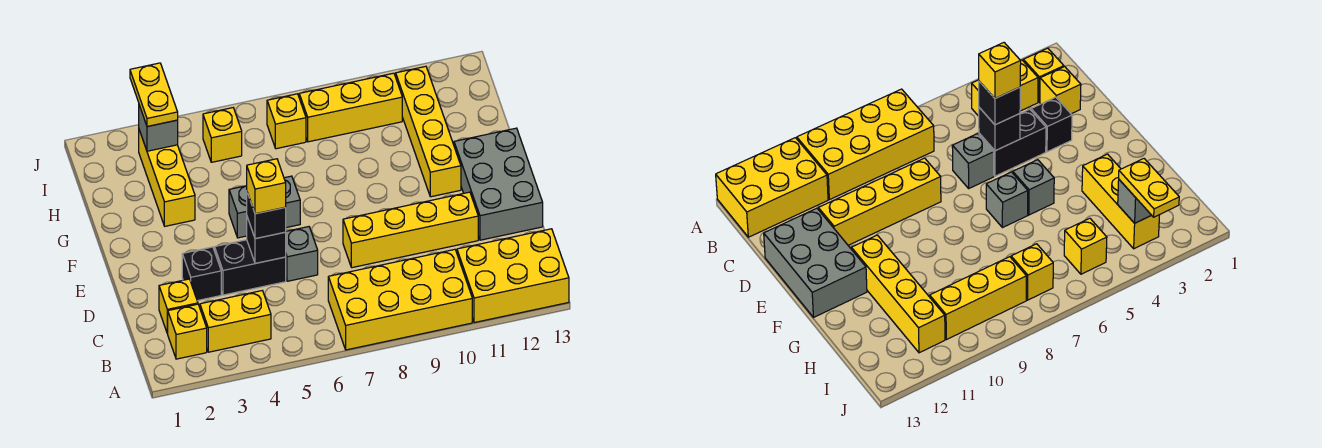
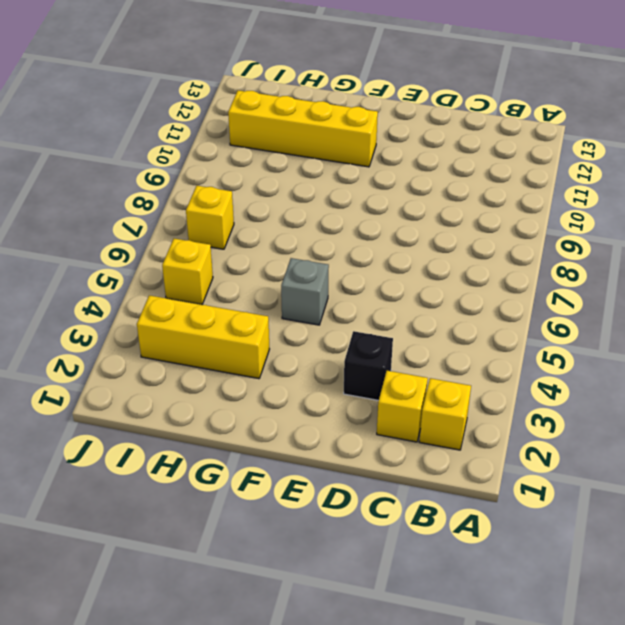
none -> yellow 2x4 brick [328,249,472,350]
none -> yellow 2x3 brick [457,229,569,323]
none -> yellow 1x2 brick [200,291,271,352]

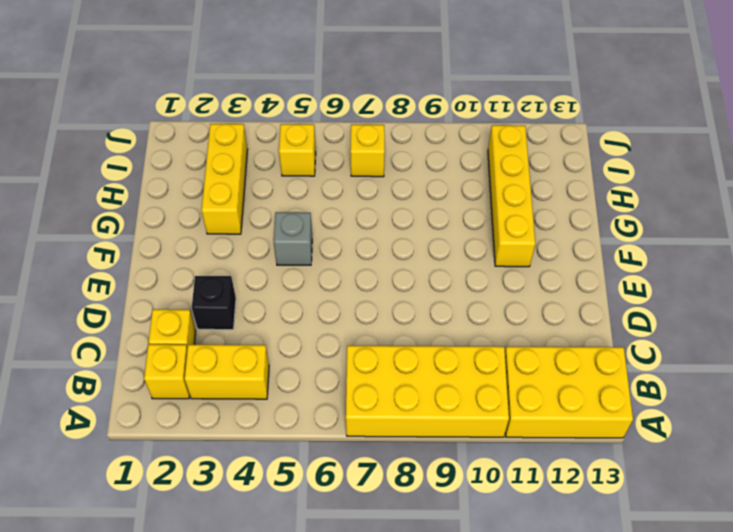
none -> black 1x2 brick [215,240,286,295]
none -> grey 1x1 brick [286,227,318,281]
none -> yellow 1x4 brick [343,192,478,268]

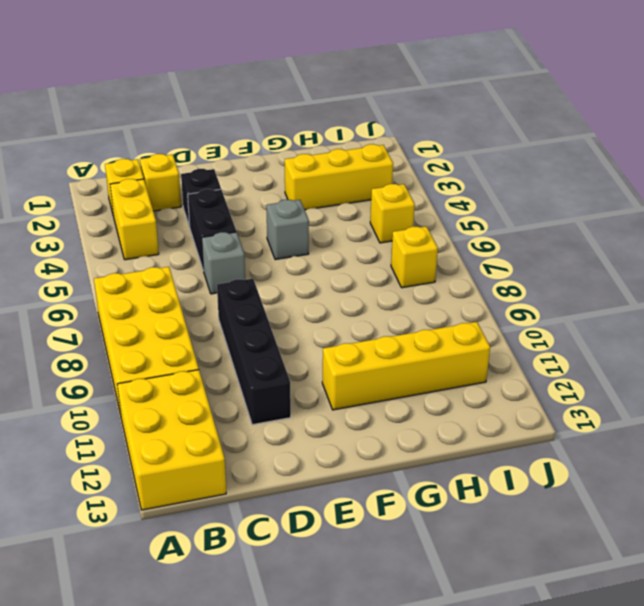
black 1x4 brick [217,279,291,425] -> yellow 1x4 brick [343,192,478,268]
none -> grey 2x3 brick [454,128,543,240]
none -> grey 1x1 brick [284,176,300,228]
none -> yellow 1x3 brick [299,73,402,142]

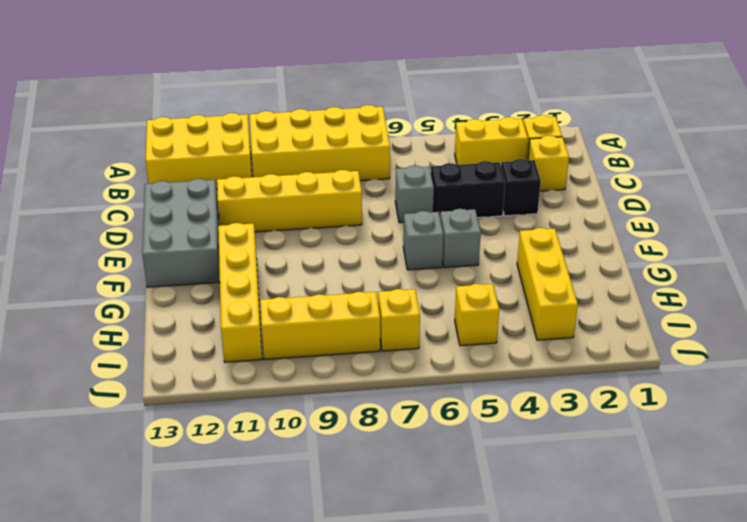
none -> black 1x1 brick [247,217,286,263]
none -> grey 1x1 brick [139,105,178,151]
none -> black 1x1 brick [247,192,286,239]

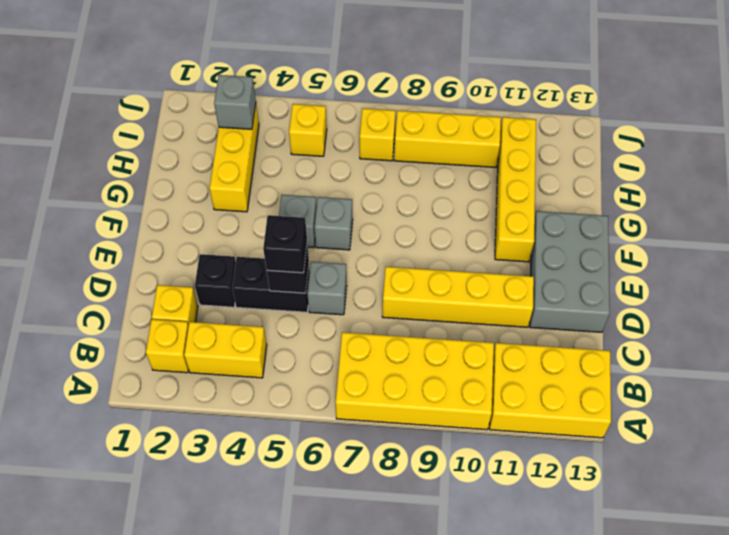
none -> yellow 1x2 plate [130,63,178,126]
none -> yellow 1x1 brick [247,159,286,214]

